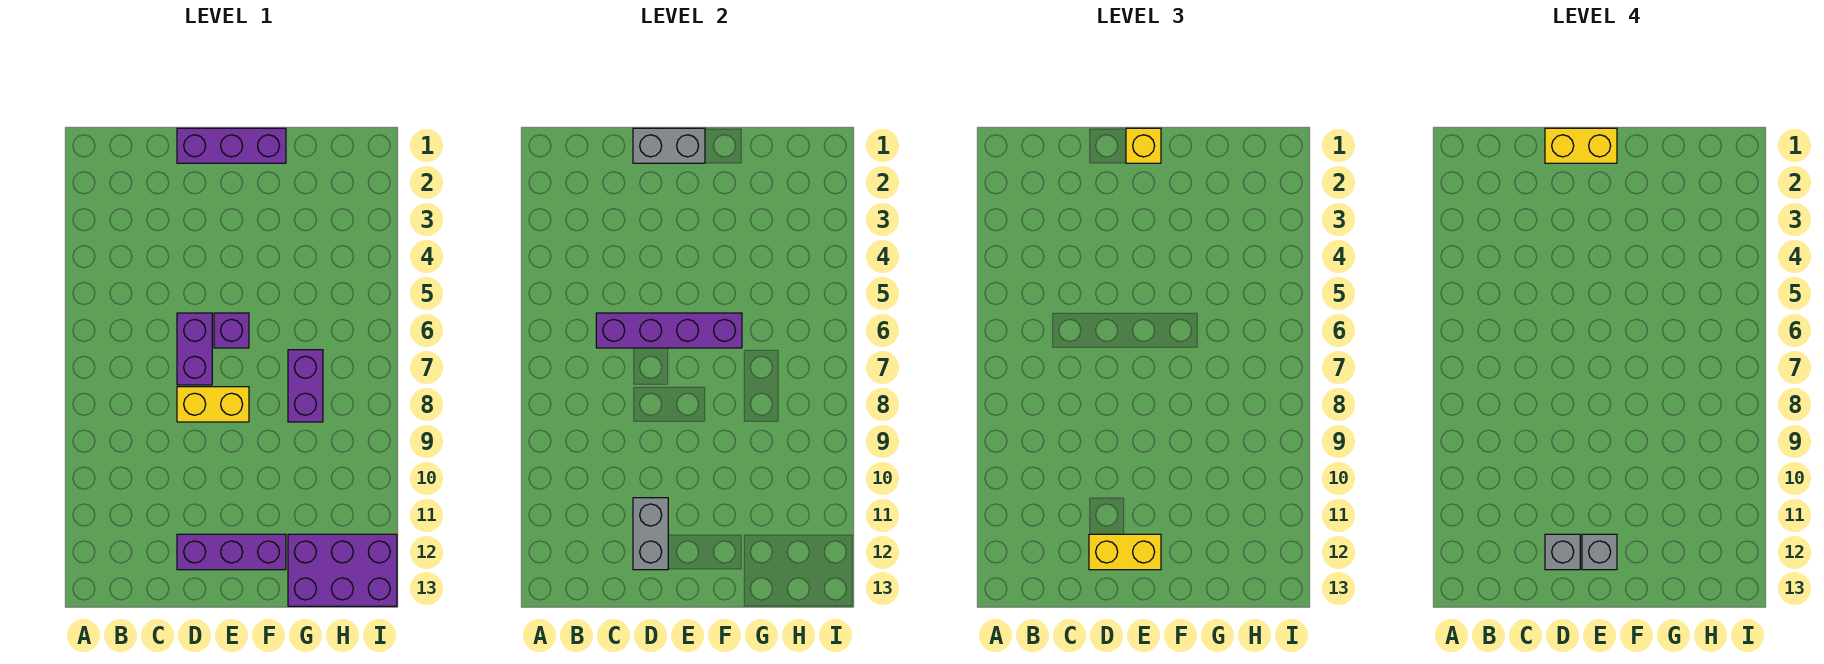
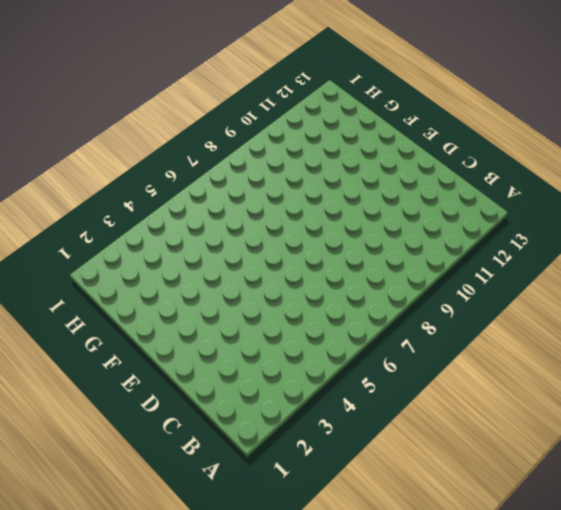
none -> purple 1x3 brick [177,128,286,163]
none -> purple 1x2 brick [177,313,212,385]
none -> yellow 1x2 brick [177,387,249,422]

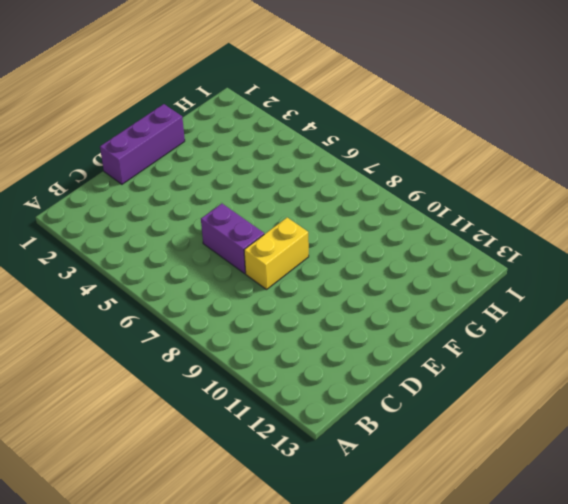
none -> purple 1x3 brick [177,534,286,570]
none -> purple 1x1 brick [214,313,249,348]
none -> purple 1x2 brick [288,350,323,422]

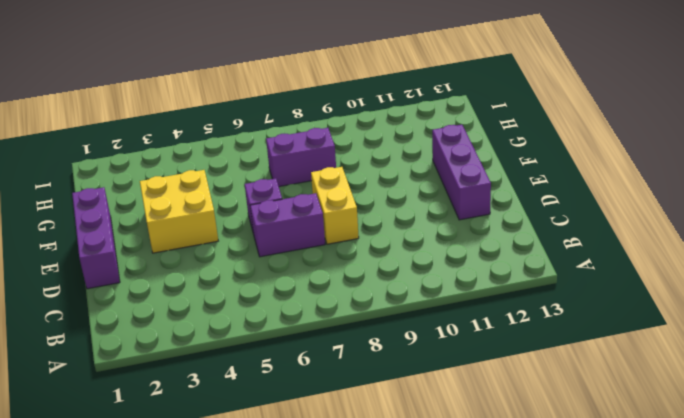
yellow 2x2 brick [140,170,218,253] -> none
none -> purple 2x3 brick [288,534,397,606]
none -> purple 1x4 brick [596,313,742,348]
none -> grey 1x2 brick [633,128,705,163]

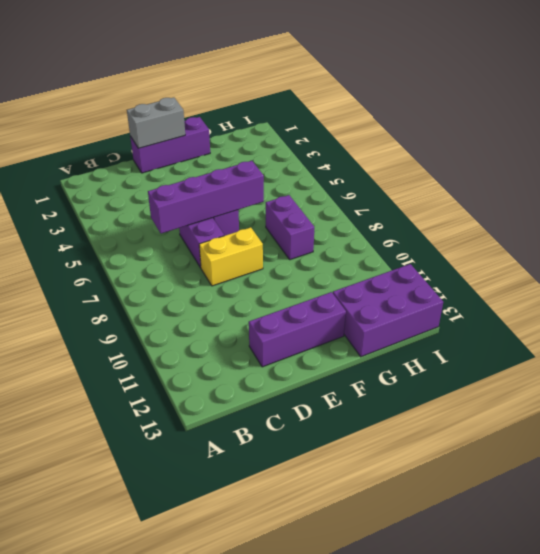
none -> grey 1x2 brick [633,498,668,570]
none -> yellow 1x2 brick [1089,534,1161,570]
none -> yellow 1x1 brick [1126,128,1161,163]

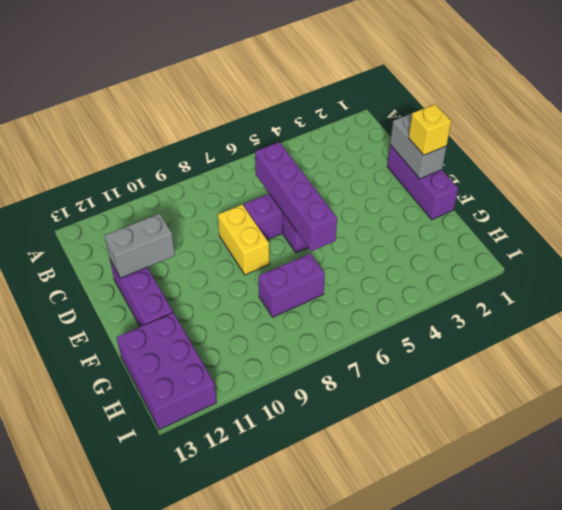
none -> yellow 1x2 brick [1089,534,1161,570]
none -> yellow 1x2 brick [1545,128,1617,163]
none -> grey 1x1 brick [1545,534,1580,570]

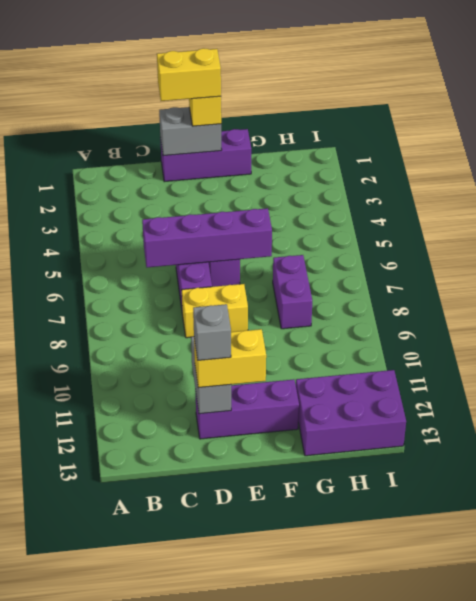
none -> grey 1x1 brick [1582,534,1617,570]

